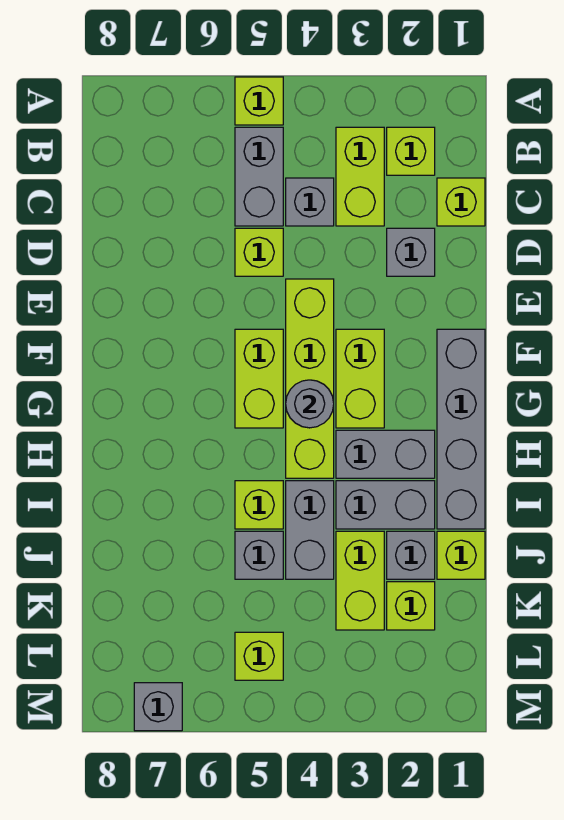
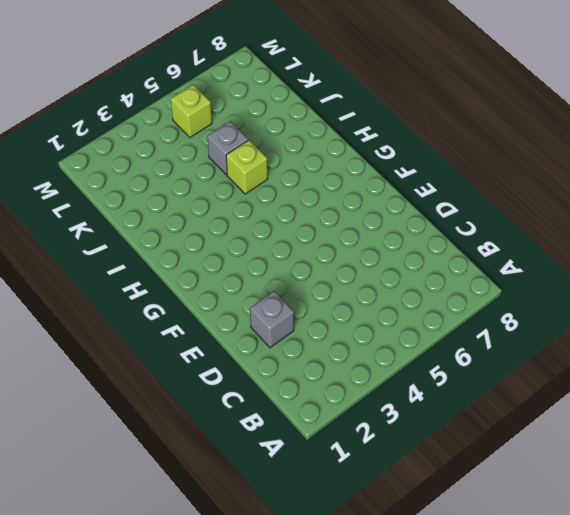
none -> lime 1x1 brick [235,77,283,125]
none -> lime 1x1 brick [387,127,435,175]
none -> lime 1x2 brick [336,127,384,226]

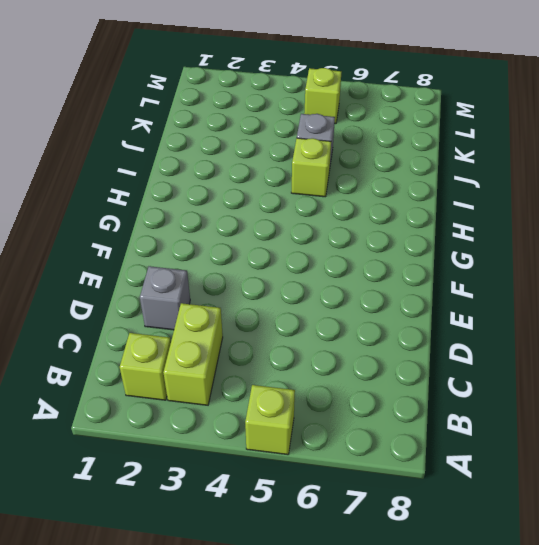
none -> grey 1x2 brick [235,127,283,226]
none -> lime 1x1 brick [437,178,485,226]
none -> grey 1x1 brick [286,178,334,226]

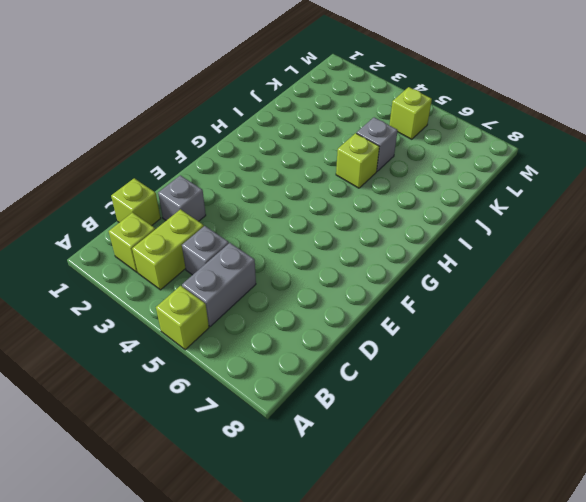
none -> lime 1x1 brick [235,228,283,276]
none -> lime 1x4 brick [286,279,334,478]
none -> grey 1x4 brick [437,329,485,529]

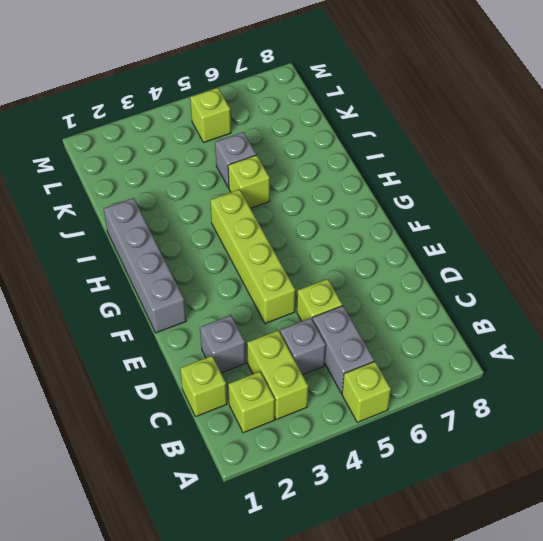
none -> lime 1x2 brick [336,329,384,428]
none -> lime 1x2 brick [235,329,283,428]
none -> grey 1x2 brick [336,430,435,478]

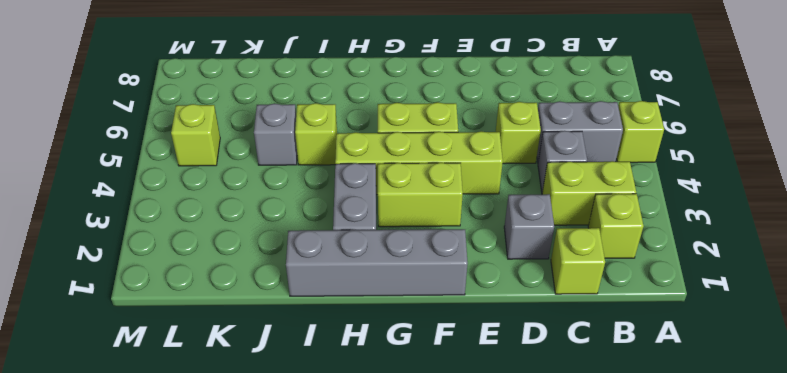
none -> grey 1x2 brick [336,481,435,529]
none -> grey 1x2 brick [286,481,334,579]
none -> lime 1x1 brick [437,531,485,579]

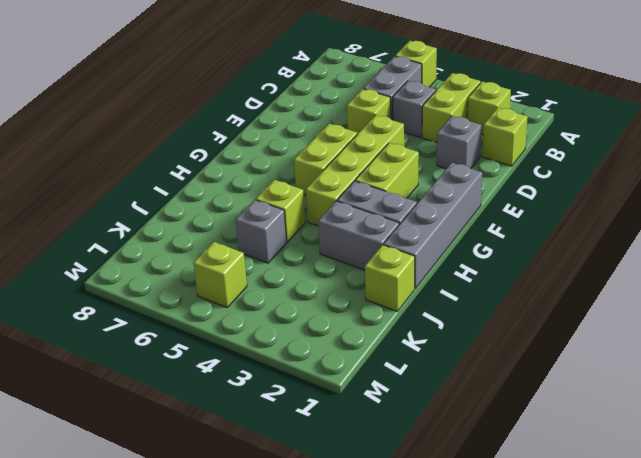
none -> grey 1x2 brick [286,481,334,579]
none -> grey 1x1 brick [387,531,435,579]
none -> lime 1x2 brick [336,531,384,630]

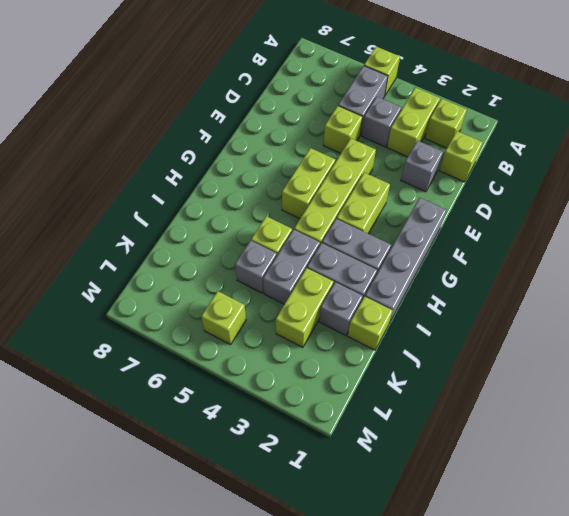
none -> lime 1x1 brick [387,582,435,630]
none -> grey 1x1 brick [134,683,182,731]
none -> grey 1x1 round brick [286,380,334,428]

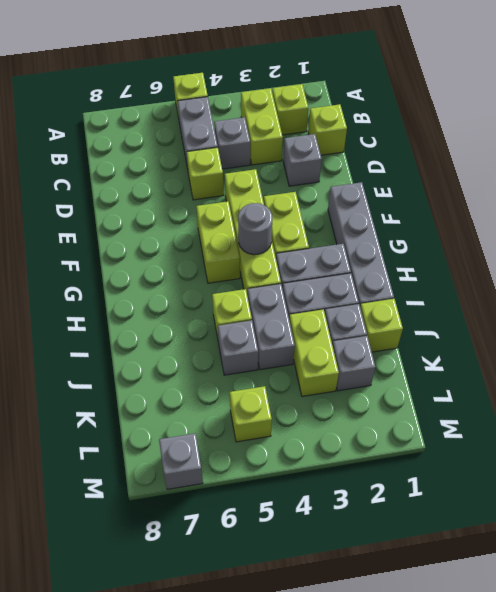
grey 1x1 brick [332,336,375,391] -> lime 1x1 brick [387,582,435,630]

